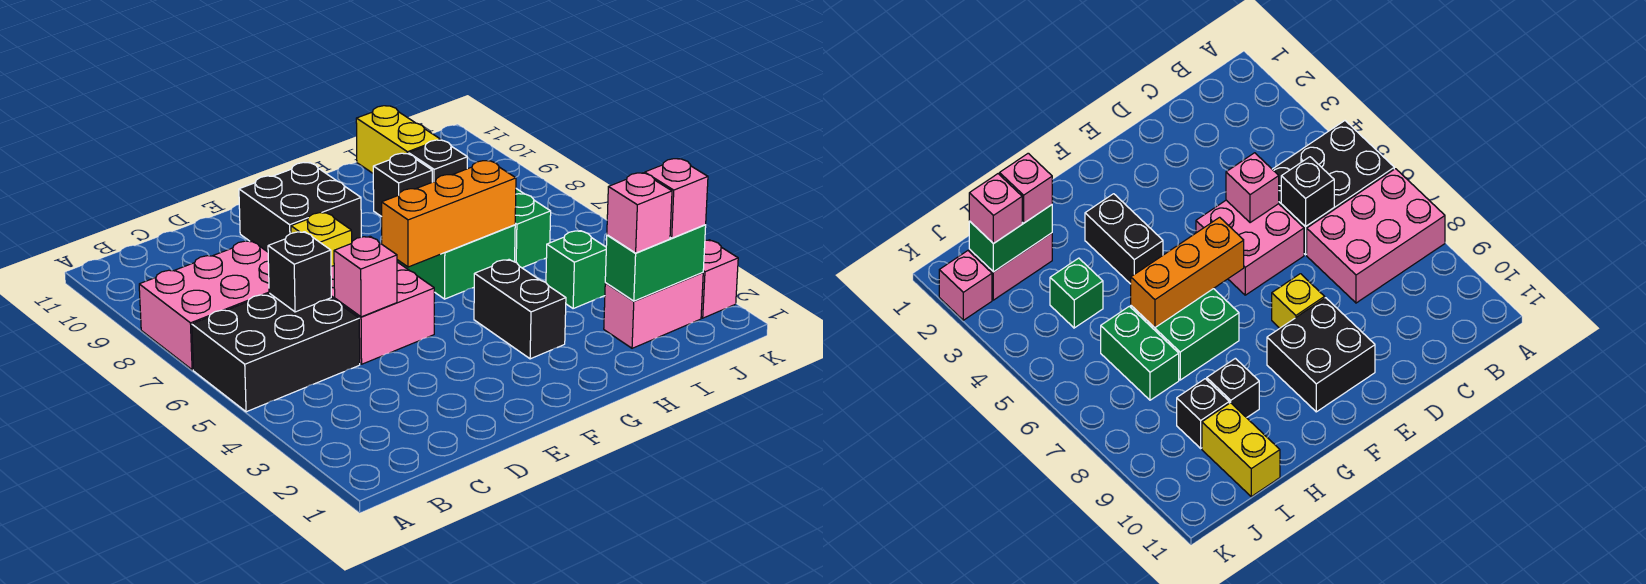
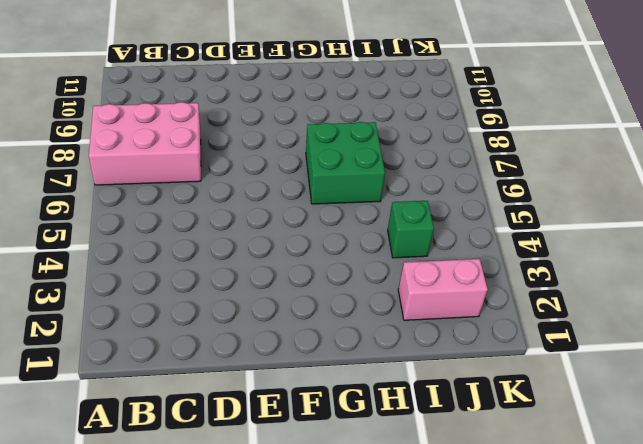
none -> black 2x3 brick [192,293,360,412]
none -> pink 2x2 brick [331,262,434,364]
none -> yellow 1x1 brick [291,212,352,266]

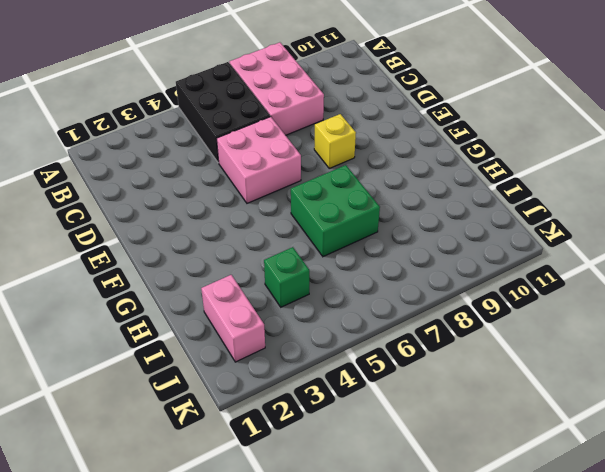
none -> black 2x2 brick [239,162,361,252]
none -> black 1x2 brick [474,260,566,359]
none -> black 1x1 brick [373,153,432,217]

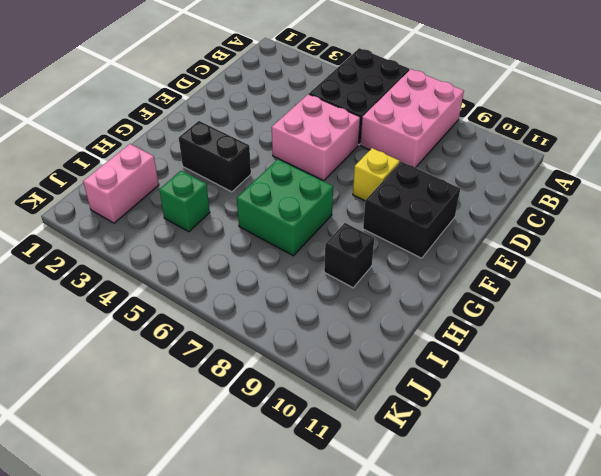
none -> green 1x2 brick [515,189,551,268]
none -> black 1x1 brick [409,140,467,182]
none -> yellow 1x2 brick [356,106,441,173]

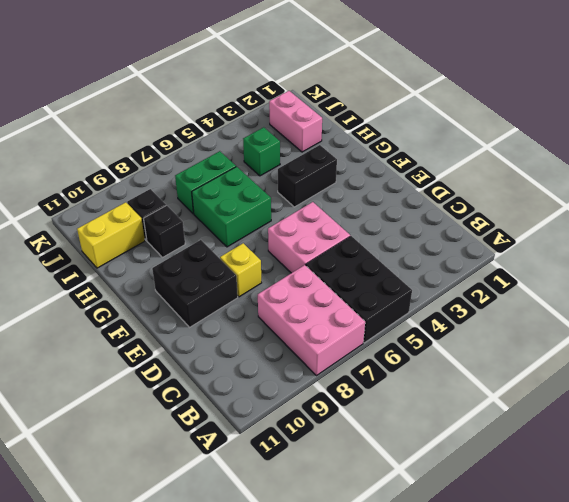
none -> pink 1x1 brick [701,240,738,318]
none -> black 1x1 brick [268,232,331,312]
none -> pink 1x1 brick [334,236,397,317]

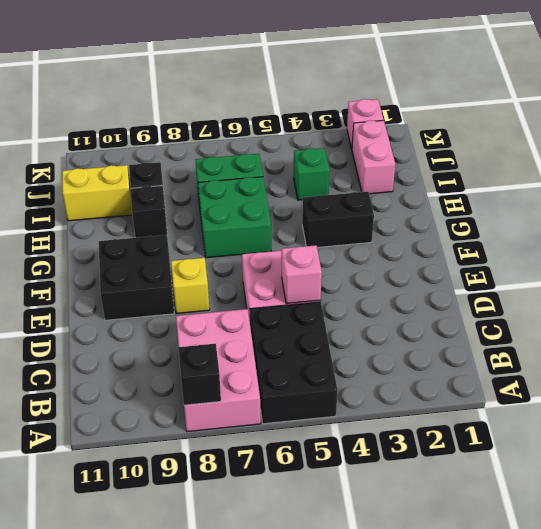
black 1x1 brick [178,344,221,405] -> black 1x1 brick moved to [268,232,331,312]
none -> orange 1x3 brick [382,161,516,267]
none -> green 1x2 brick [605,225,706,301]
none -> pink 1x1 brick [607,173,672,253]

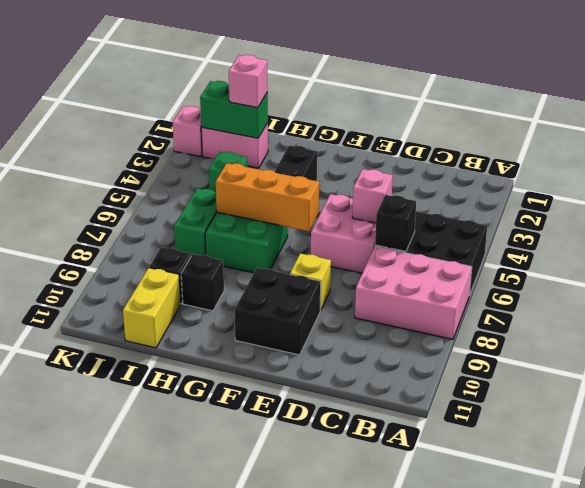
none -> pink 1x1 brick [645,159,708,238]

